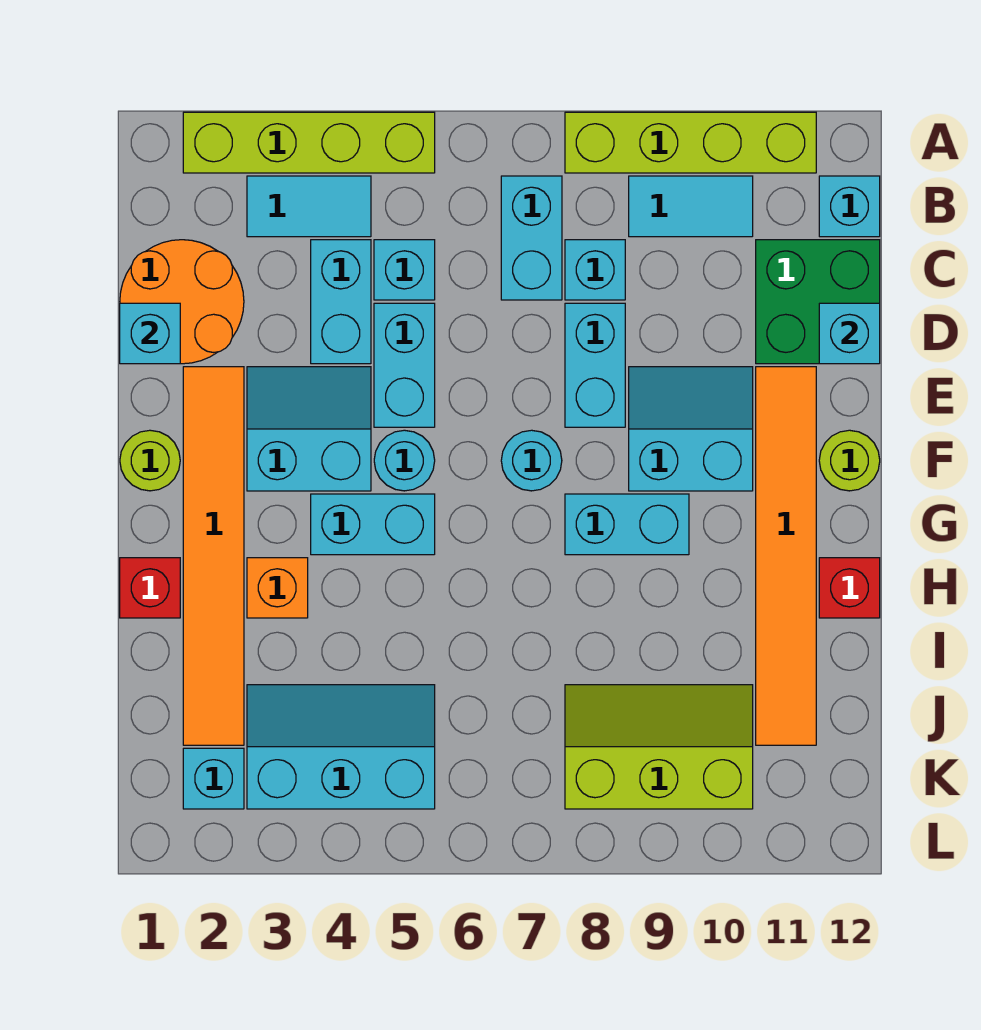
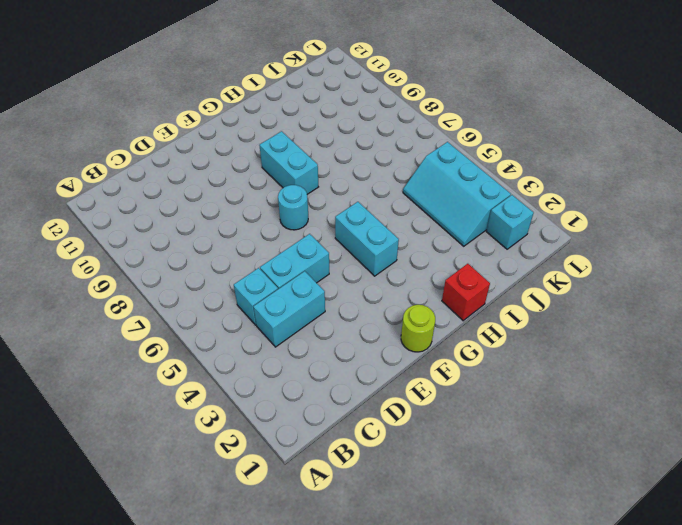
none -> lime 1x4 brick [183,112,435,173]
none -> lime 1x4 brick [565,112,816,173]
none -> cyan 1x2 tile [247,176,371,237]
none -> cyan 1x2 brick [501,176,562,300]

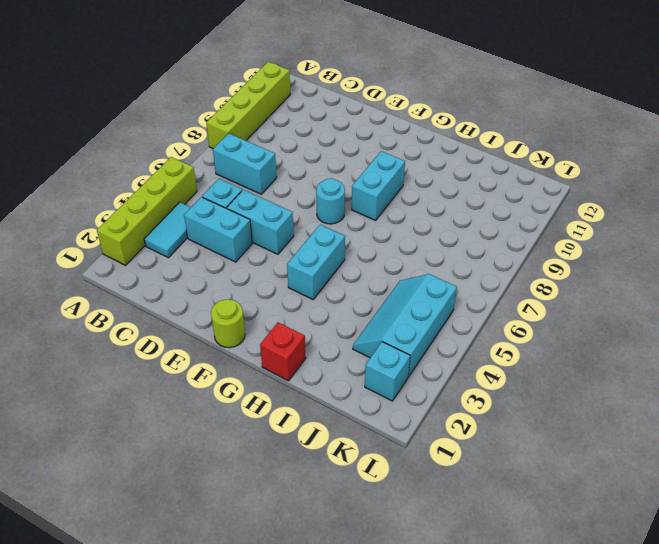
none -> cyan 1x2 tile [629,176,753,237]
none -> cyan 1x1 brick [819,176,880,237]
none -> orange 2x2 round brick [120,240,244,364]
none -> cyan 1x1 brick [565,240,625,300]

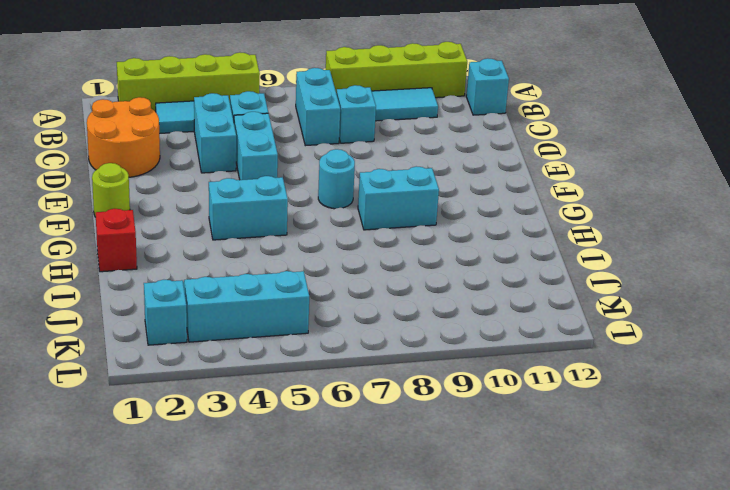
none -> green 2x2 brick [756,240,880,364]
none -> cyan 1x2 brick [565,303,625,427]
none -> orange 1x6 tile [183,367,244,745]
none -> cyan 2x2 slope [247,367,371,491]

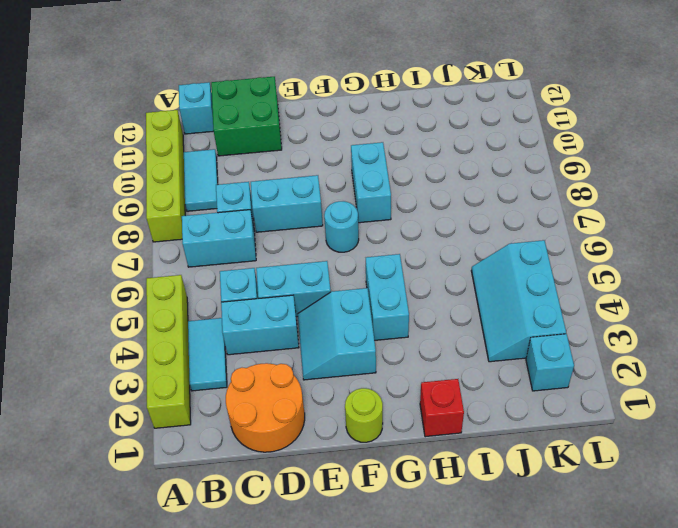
none -> orange 1x6 tile [183,367,244,745]
none -> cyan 2x2 slope [629,367,753,491]
none -> orange 1x6 tile [756,367,816,745]
none -> cyan 1x1 round brick [374,430,435,491]

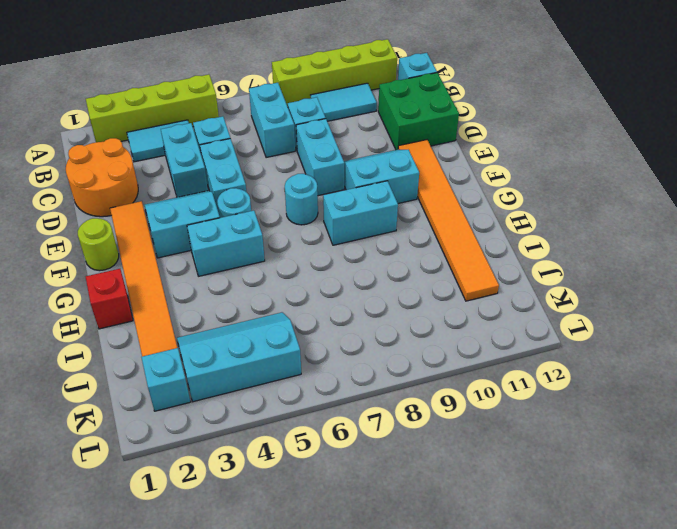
none -> lime 1x1 round brick [819,430,880,491]
none -> orange 1x1 brick [247,558,308,618]
none -> red 1x1 brick [819,558,880,618]
none -> lime 2x3 slope [565,685,753,809]

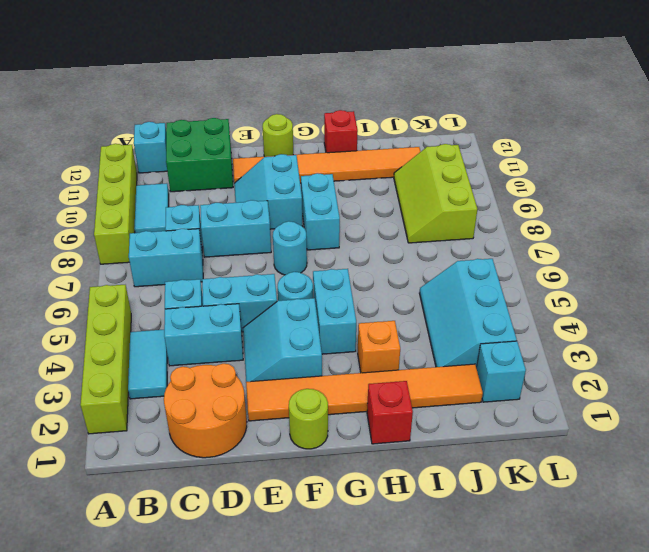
none -> cyan 1x1 brick [120,303,180,364]
none -> cyan 1x1 brick [819,303,880,364]

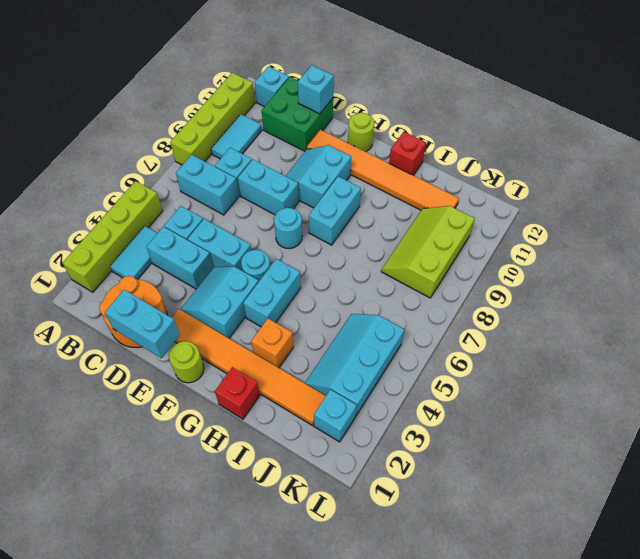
cyan 1x2 brick [105,290,180,358] -> cyan 1x1 brick [120,303,180,364]

